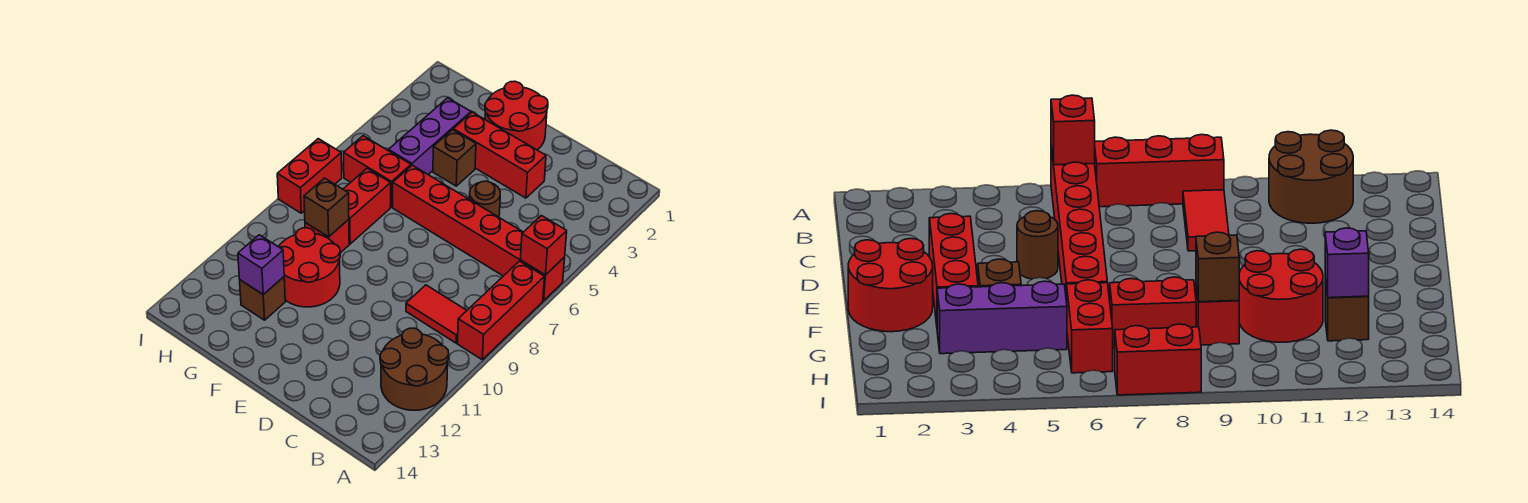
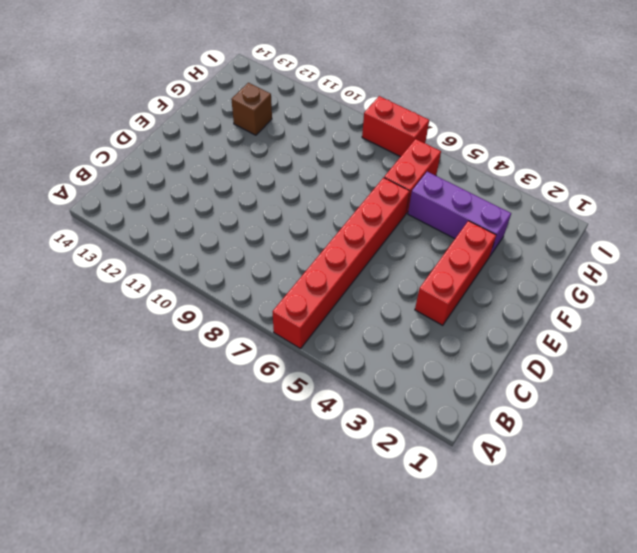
none -> red 1x3 brick [457,261,544,360]
none -> brown 2x2 round brick [380,328,449,410]
none -> red 1x2 tile [406,285,467,343]

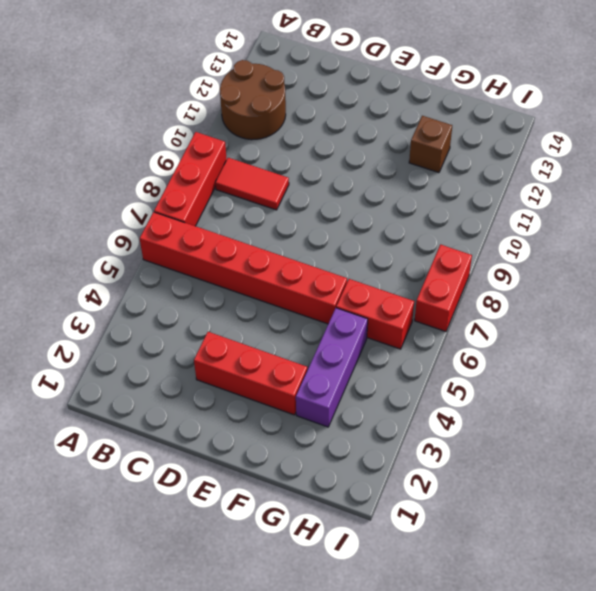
none -> brown 1x1 round brick [469,181,500,217]
none -> red 2x2 round brick [485,81,548,150]
none -> brown 1x1 brick [433,130,476,186]

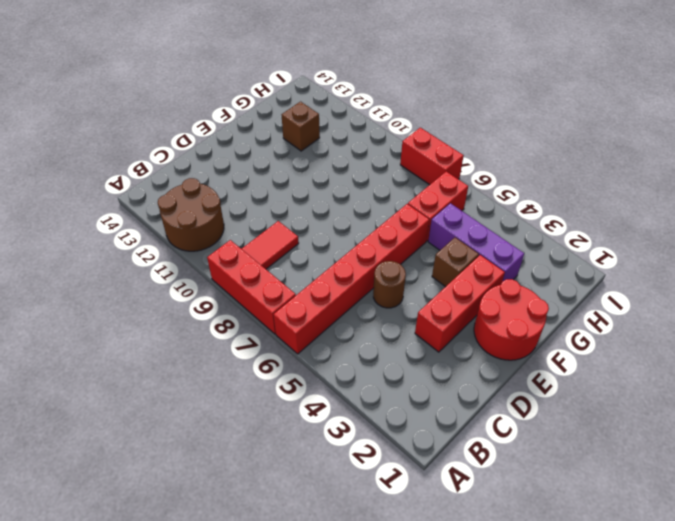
none -> red 2x2 round brick [279,228,340,307]
none -> red 1x2 brick [343,168,391,244]
none -> red 1x1 brick [305,219,349,253]

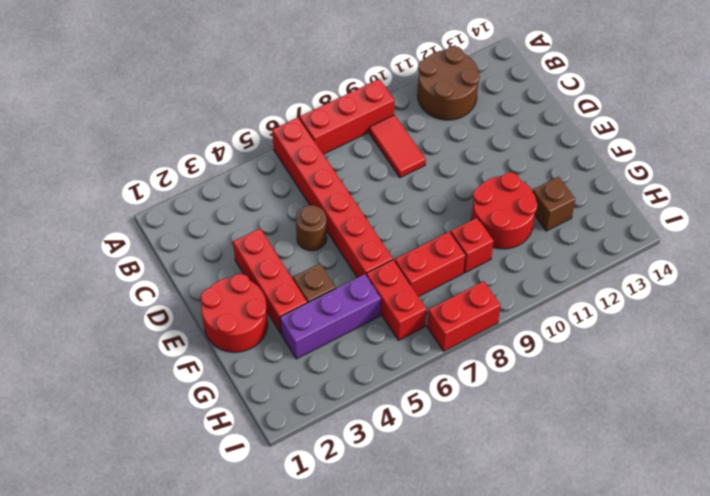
none -> red 1x1 brick [520,216,567,275]
none -> brown 1x1 brick [304,178,349,237]
none -> purple 1x1 brick [238,235,284,295]

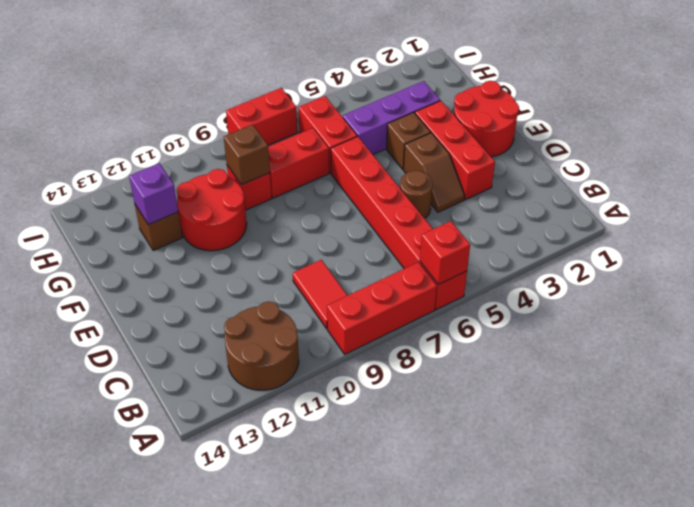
brown 1x2 slope [404,133,465,212] -> none

